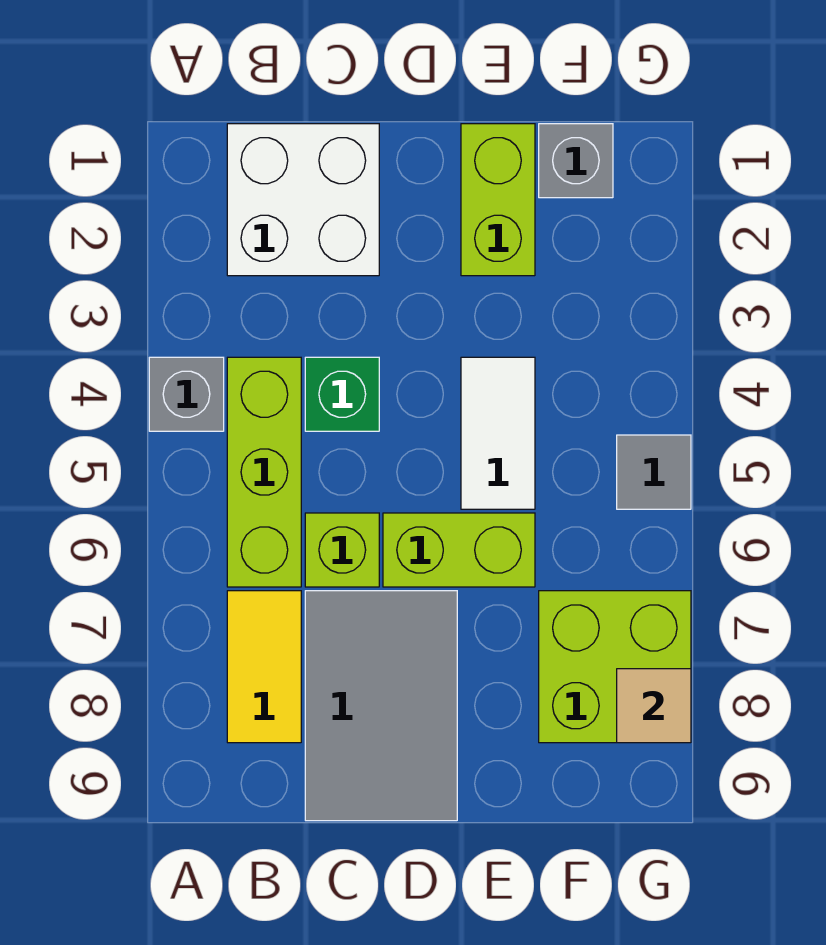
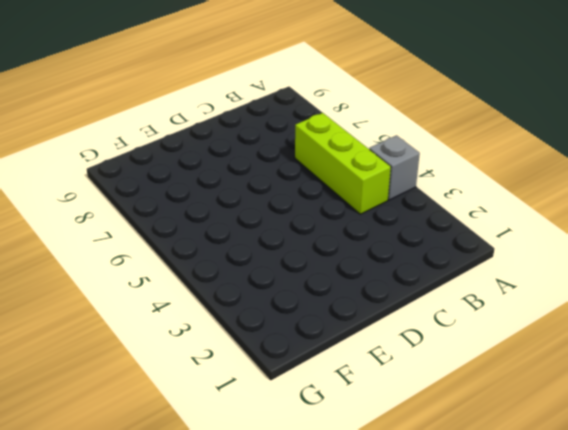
none -> white 2x2 brick [227,124,379,276]
none -> yellow 1x2 tile [227,591,301,743]
none -> green 1x1 brick [305,357,379,431]

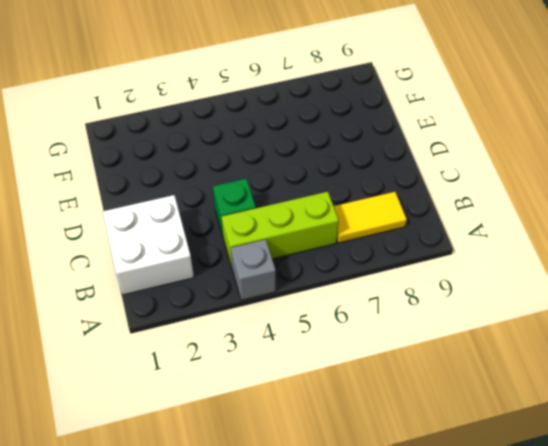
none -> lime 1x1 brick [305,513,379,587]
none -> grey 2x3 tile [305,591,457,821]
none -> lime 1x2 brick [383,513,535,587]

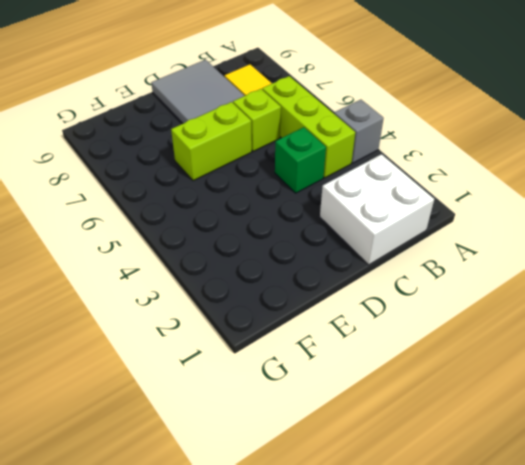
none -> lime 1x2 brick [461,124,535,276]
none -> white 1x2 tile [461,357,535,509]
none -> grey 1x1 brick [539,124,613,198]

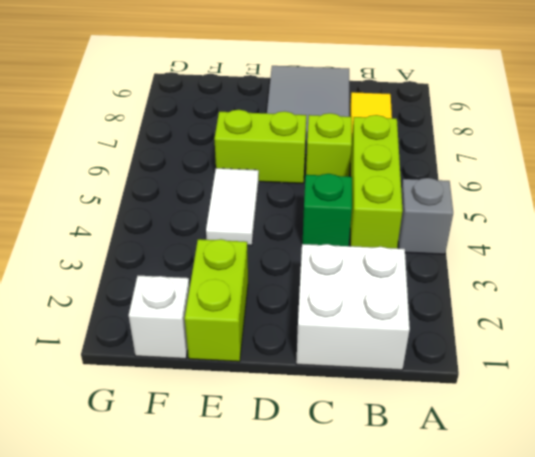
white 1x1 brick [129,276,190,359] -> grey 1x1 brick [539,124,613,198]
none -> lime 2x2 brick [539,591,691,743]
none -> grey 1x1 tile [617,435,691,509]
none -> tan 1x1 tile [617,669,691,743]

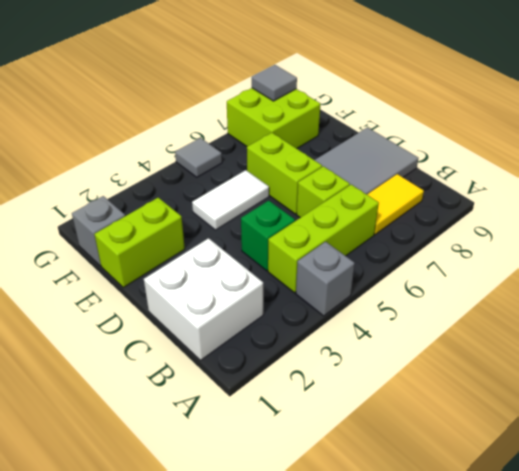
grey 1x1 tile [252,65,297,101] -> tan 1x1 tile [617,669,691,743]

